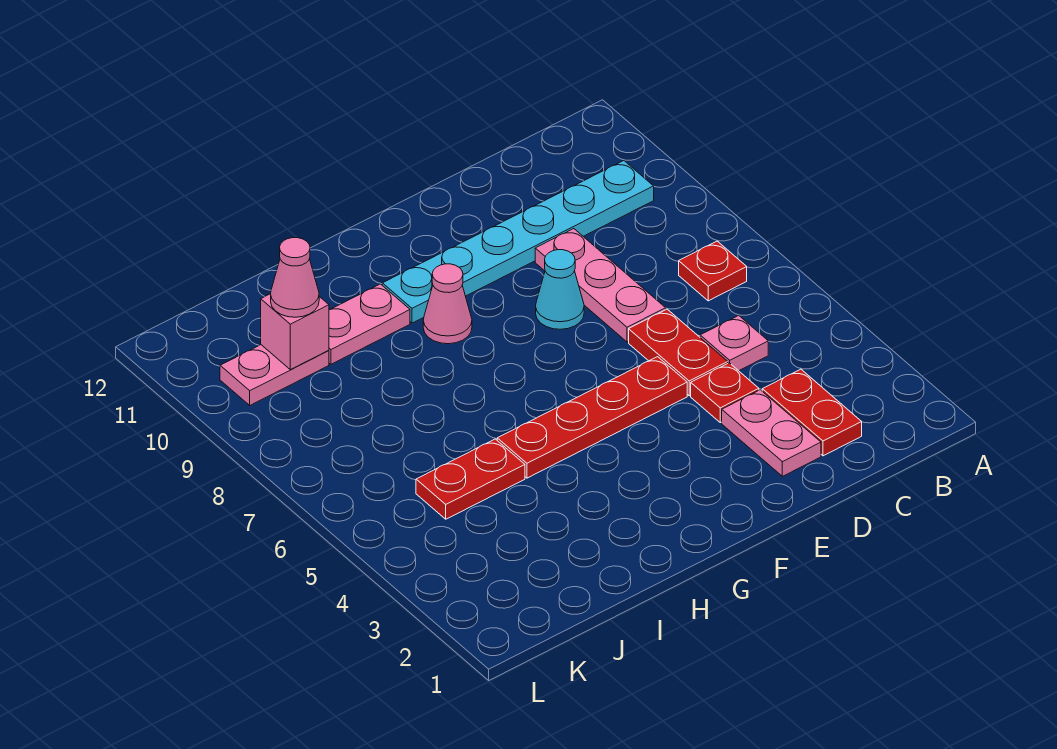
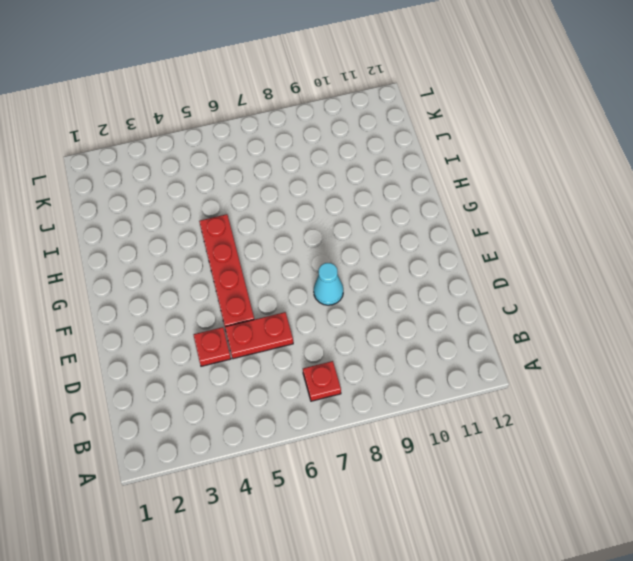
none -> cyan 1x6 plate [382,161,654,323]
none -> red 1x2 plate [762,369,862,456]
none -> pink 1x1 plate [700,315,768,371]

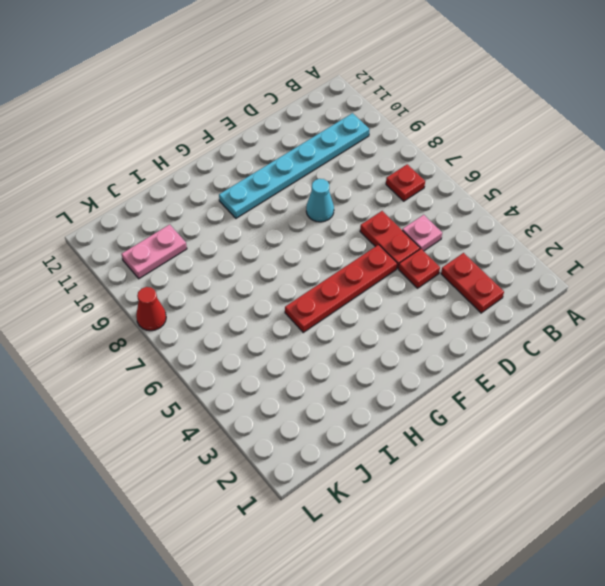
red 1x1 cone [136,287,166,331] -> none
none -> pink 1x2 plate [722,390,821,476]
none -> pink 1x3 plate [535,229,666,342]
none -> pink 1x1 cone [423,264,472,344]

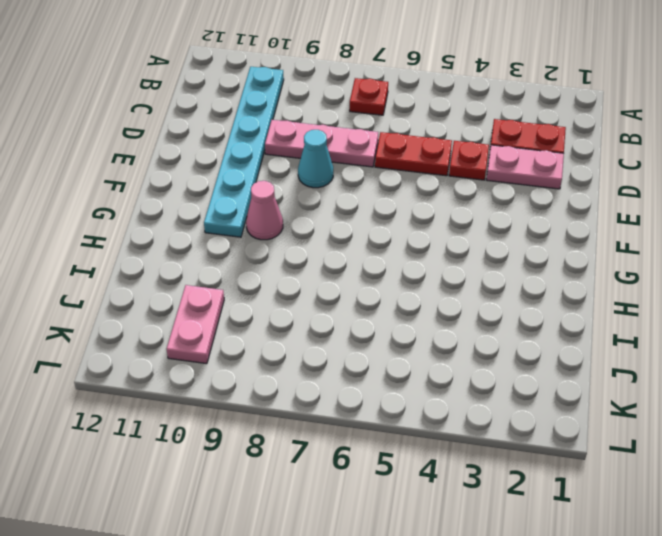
none -> pink 1x1 plate [700,315,768,371]
none -> red 1x4 plate [497,357,687,478]
none -> pink 1x2 plate [329,284,410,364]

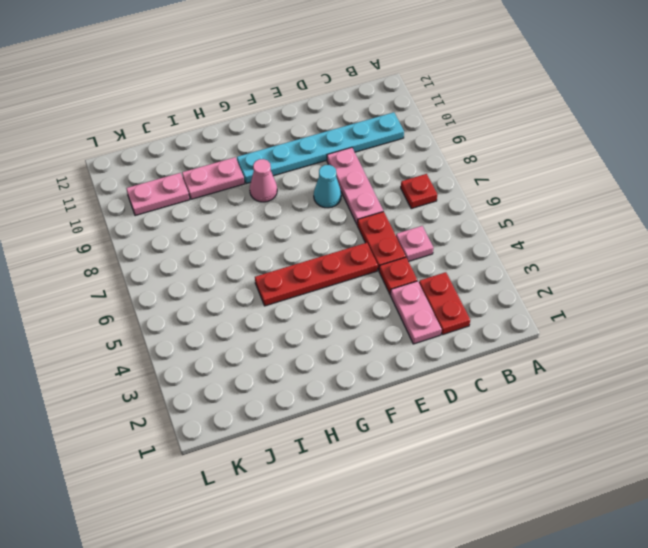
none -> red 1x2 plate [416,439,525,519]
none -> pink 1x1 brick [261,294,329,370]
none -> pink 1x1 cone [271,238,319,317]

